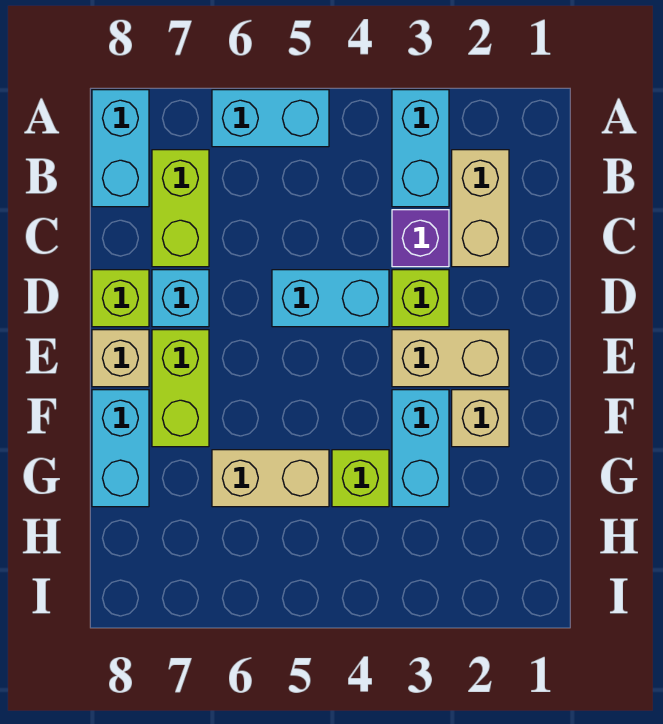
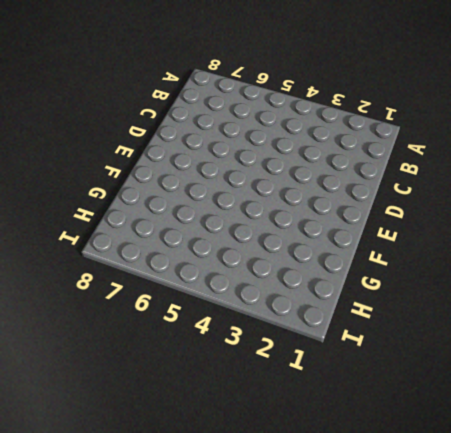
none -> cyan 1x2 brick [392,90,449,207]
none -> cyan 1x2 brick [212,90,329,147]
none -> cyan 1x2 brick [92,90,149,207]

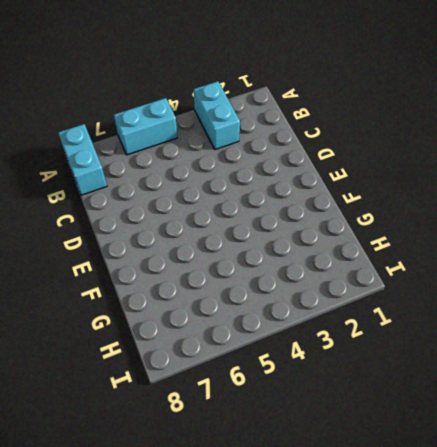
none -> tan 1x2 brick [452,150,509,267]
none -> lime 1x2 brick [152,150,209,267]
none -> purple 1x1 brick [392,210,449,267]

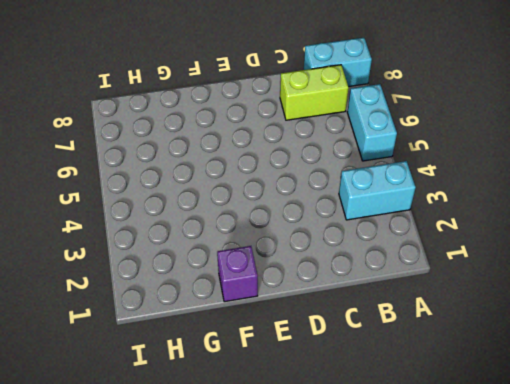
purple 1x1 brick [217,246,258,302] -> purple 1x1 brick moved to [392,210,449,267]
none -> tan 1x2 brick [452,150,509,267]
none -> lime 1x1 brick [392,270,449,327]
none -> cyan 1x2 brick [272,270,389,327]

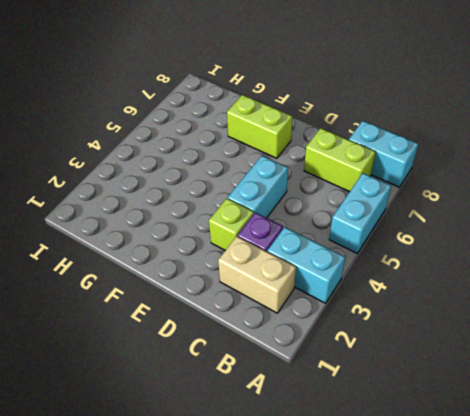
none -> cyan 1x1 brick [152,270,209,327]
none -> lime 1x1 brick [92,270,149,327]
none -> tan 1x2 brick [392,330,509,387]

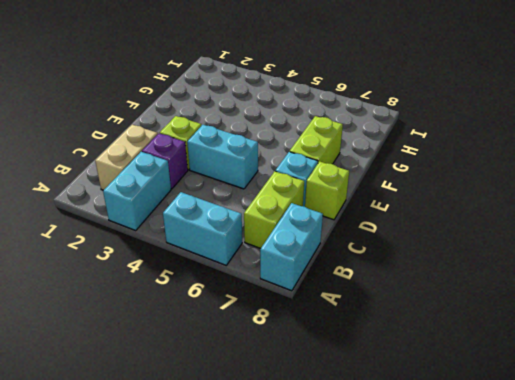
none -> tan 1x2 brick [392,330,509,387]
none -> tan 1x1 brick [92,330,149,387]
none -> tan 1x1 brick [452,390,509,447]

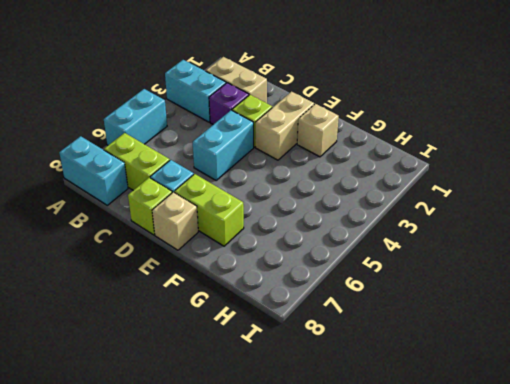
none -> cyan 1x2 brick [392,390,449,507]
none -> cyan 1x2 brick [92,390,149,507]
none -> lime 1x1 brick [332,450,389,507]

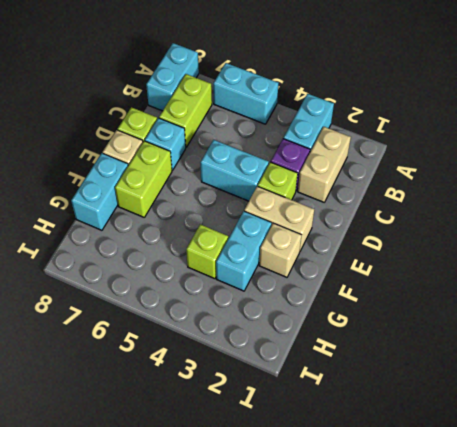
none -> tan 1x2 brick [212,450,329,507]

